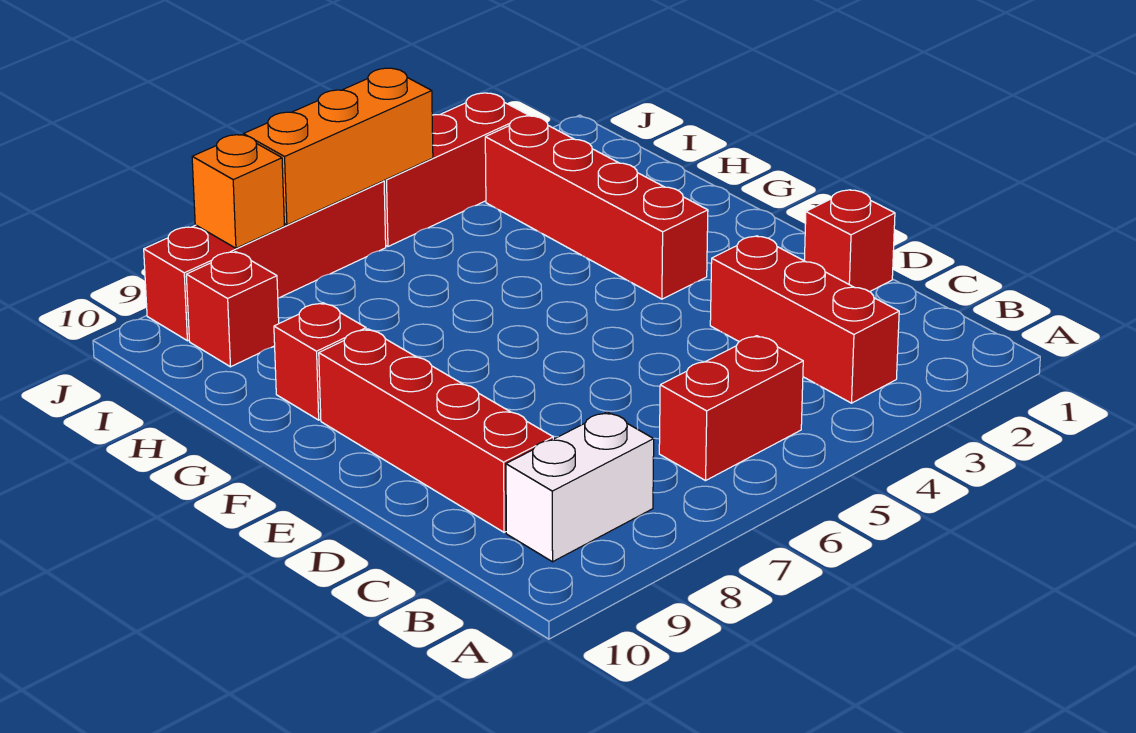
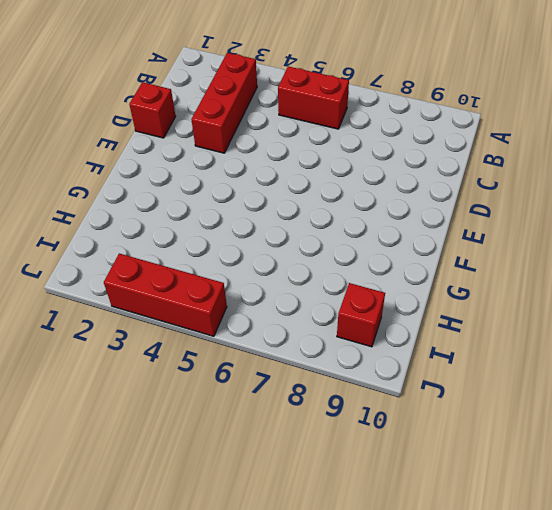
none -> white 1x2 brick [506,412,654,562]
none -> red 1x4 brick [319,329,553,532]
none -> red 1x4 brick [485,116,708,299]

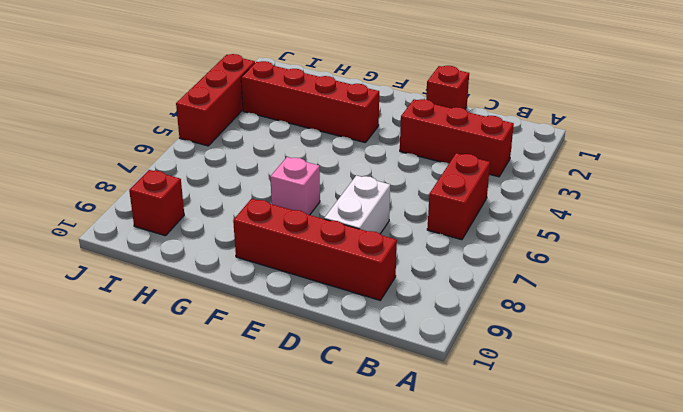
white 1x2 brick [324,175,390,234] -> white 1x2 brick moved to [506,412,654,562]
pink 1x1 brick [270,157,320,215] -> none
none -> red 1x1 brick [274,303,366,420]
none -> red 1x4 brick [144,181,386,341]
none -> orange 1x3 brick [243,68,433,225]

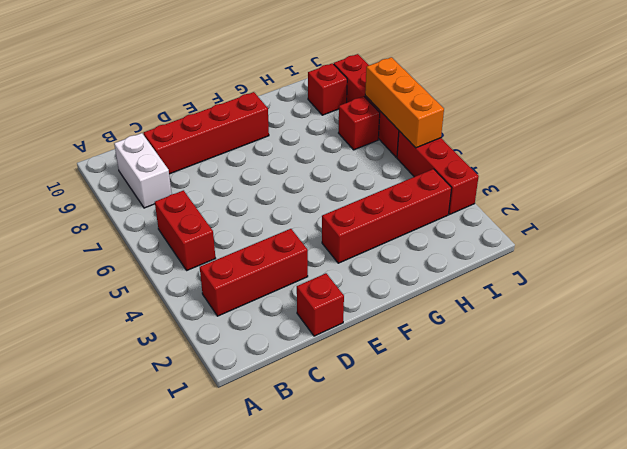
red 1x1 brick [339,96,380,150] -> red 1x1 brick moved to [274,303,366,420]
none -> orange 1x1 brick [192,135,284,248]

